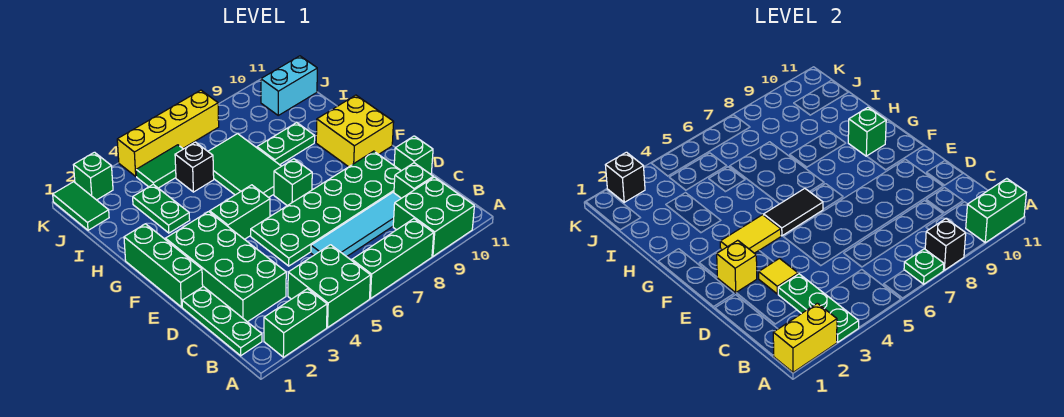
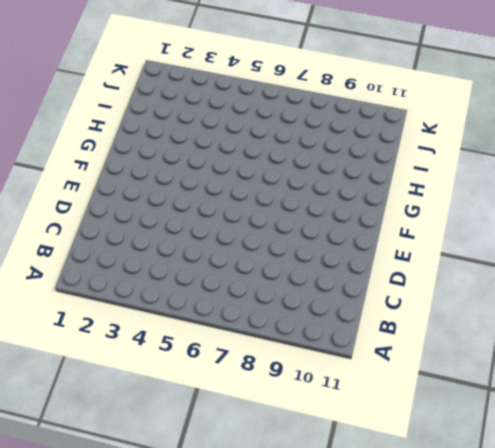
none -> green 1x2 brick [264,289,327,357]
none -> green 2x2 brick [288,245,371,328]
none -> green 1x3 brick [352,219,434,299]
none -> green 2x2 brick [393,177,474,256]

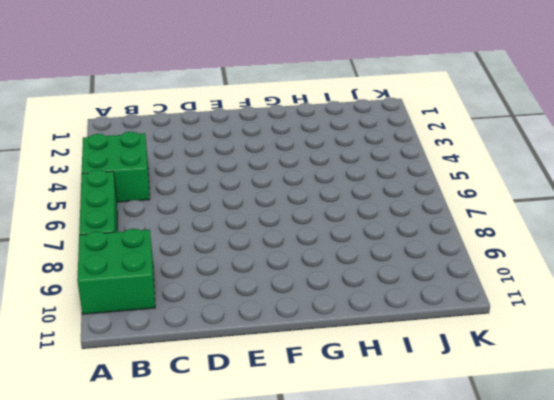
none -> green 1x2 brick [264,289,327,357]
none -> green 1x3 plate [182,287,262,356]
none -> green 2x4 brick [165,212,286,322]
none -> cyan 1x4 tile [311,193,401,257]

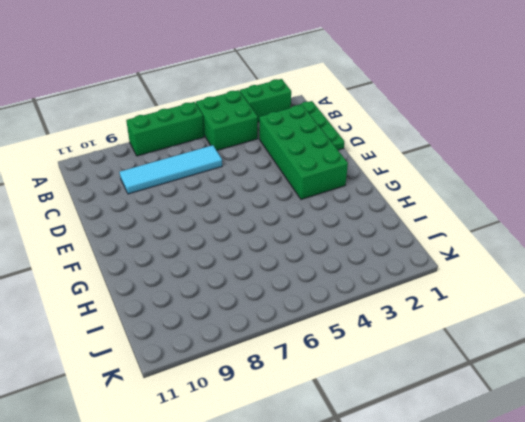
none -> green 2x2 brick [393,177,474,256]
none -> green 1x1 brick [394,163,433,198]
none -> green 2x6 plate [251,151,401,266]
none -> green 1x1 brick [394,136,433,174]

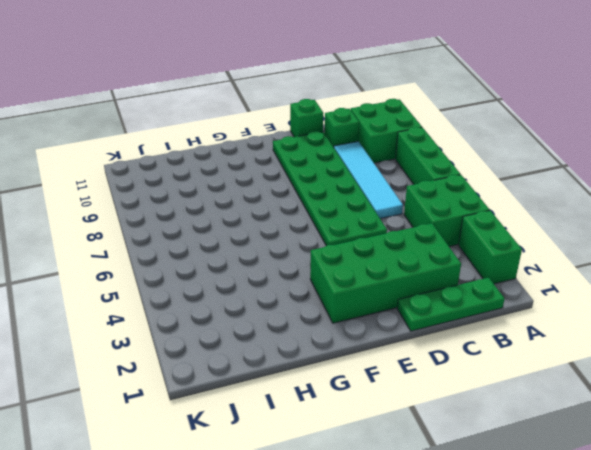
none -> green 1x3 brick [124,224,203,307]
none -> green 1x2 brick [210,185,270,239]
none -> green 1x1 brick [274,159,312,206]
none -> yellow 2x2 brick [316,95,394,167]

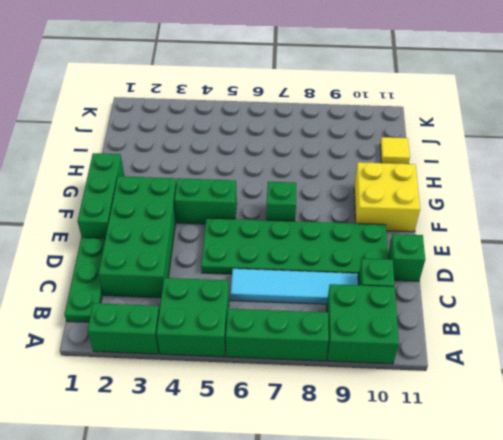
yellow 1x1 tile [380,137,410,164] -> yellow 1x1 tile moved to [759,259,798,294]
none -> green 2x3 tile [208,134,281,197]
none -> green 1x2 plate [133,184,190,233]
none -> green 1x2 plate [257,122,315,165]
none -> black 1x1 brick [175,142,214,192]

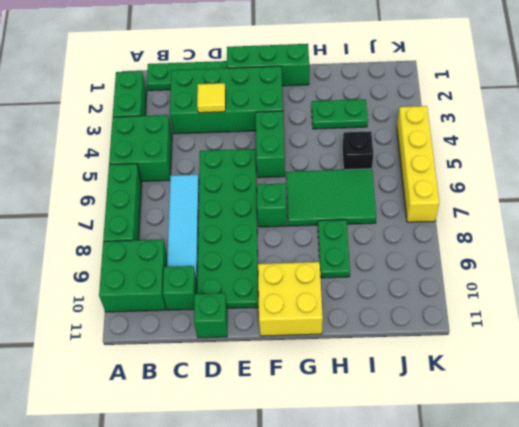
none -> green 1x2 tile [53,182,109,230]
none -> green 1x2 tile [136,145,183,188]
none -> cyan 1x2 brick [261,56,317,115]
none -> green 1x1 brick [74,152,113,200]

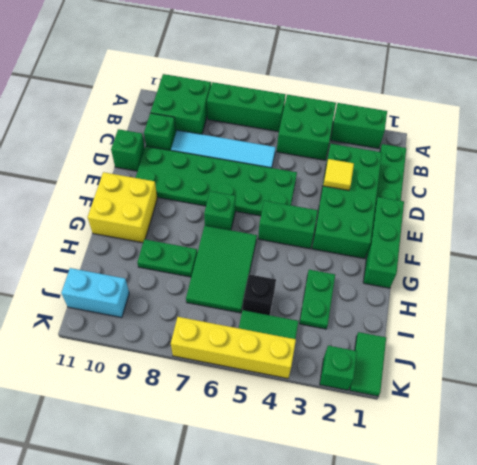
none -> yellow 1x2 brick [773,303,837,372]
none -> green 1x3 plate [778,274,859,342]
none -> green 1x1 plate [904,249,944,284]
none -> black 1x1 brick [925,219,966,270]

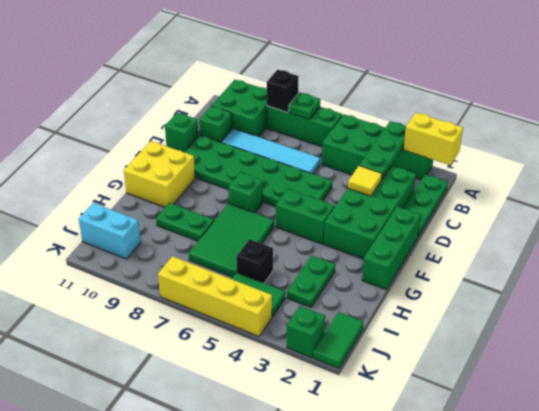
none -> green 1x2 brick [966,179,1026,243]
none -> yellow 1x1 brick [717,240,757,293]
none -> yellow 1x2 tile [720,215,781,253]
none -> black 1x2 tile [764,188,823,236]

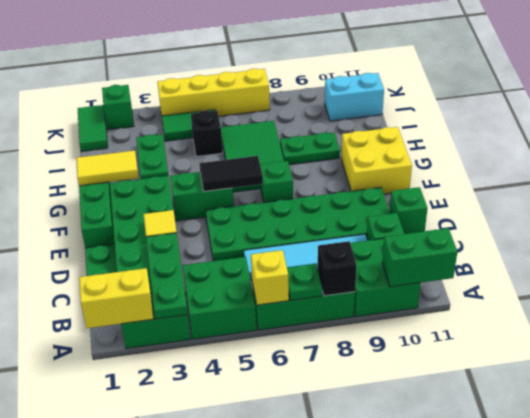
yellow 1x1 brick [251,250,289,305] -> yellow 1x1 brick moved to [717,240,757,293]
yellow 1x2 tile [76,150,138,186] -> yellow 1x2 tile moved to [720,215,781,253]
none -> green 1x1 brick [848,107,886,156]
none -> black 1x1 brick [606,152,645,202]

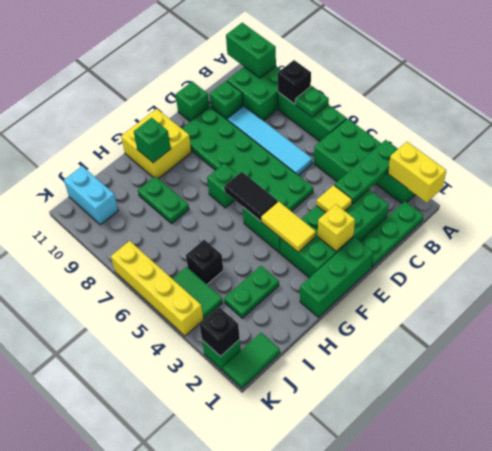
none -> green 2x3 tile [208,134,281,197]

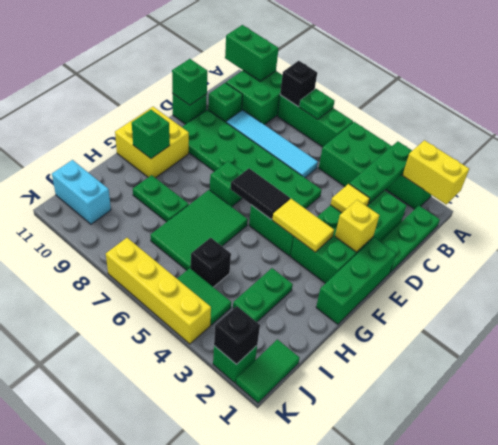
green 1x1 brick [172,59,207,105] -> none

